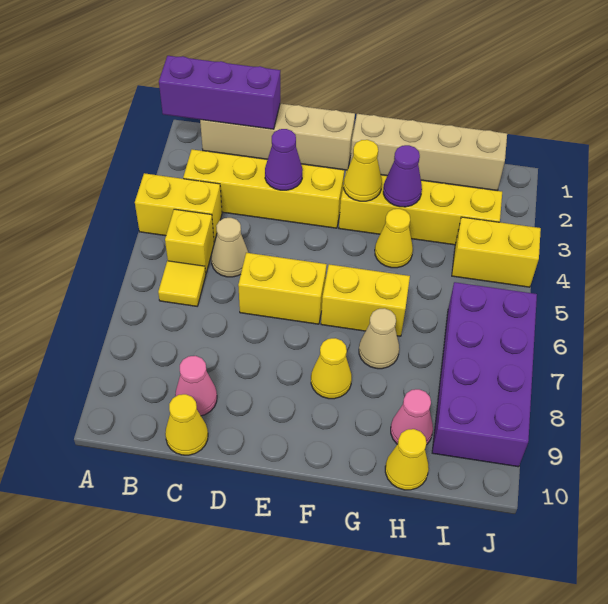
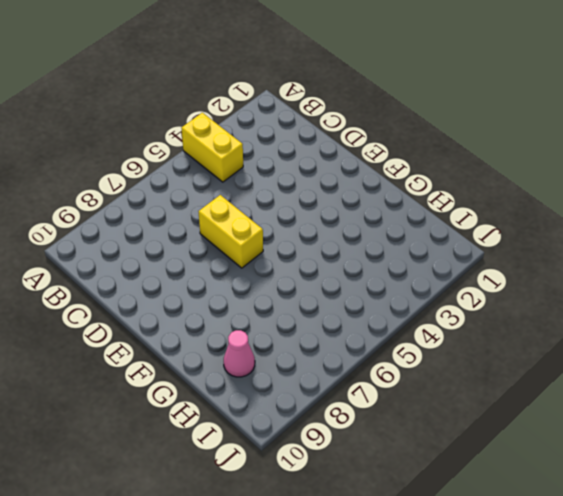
none -> tan 1x4 brick [200,103,355,170]
none -> yellow 1x4 brick [183,149,344,228]
none -> yellow 1x1 brick [165,209,214,273]

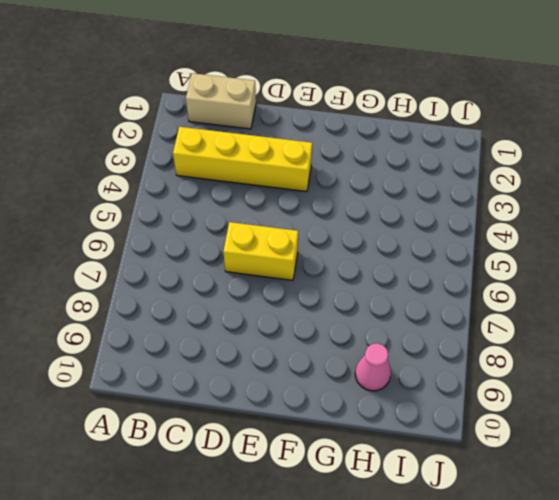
tan 1x2 brick [186,73,256,129] -> tan 1x4 brick [200,103,355,170]
none -> yellow 1x2 brick [135,173,222,242]
none -> yellow 1x1 brick [165,209,214,273]
none -> yellow 1x1 tile [158,261,206,306]

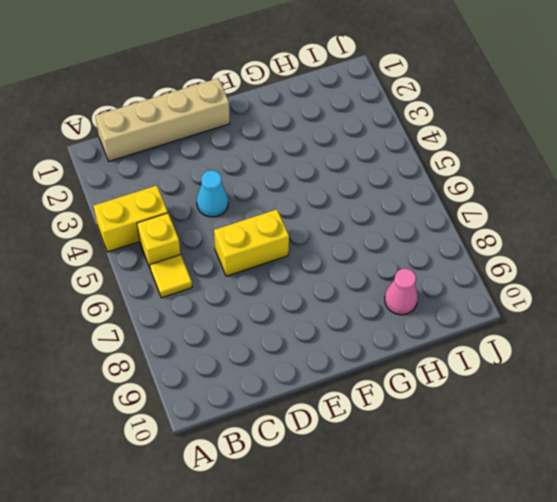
cyan 1x1 cone [197,170,228,217] -> none
none -> yellow 1x4 brick [183,149,344,228]
none -> tan 1x1 cone [211,218,248,277]
none -> pink 1x1 cone [175,356,217,416]

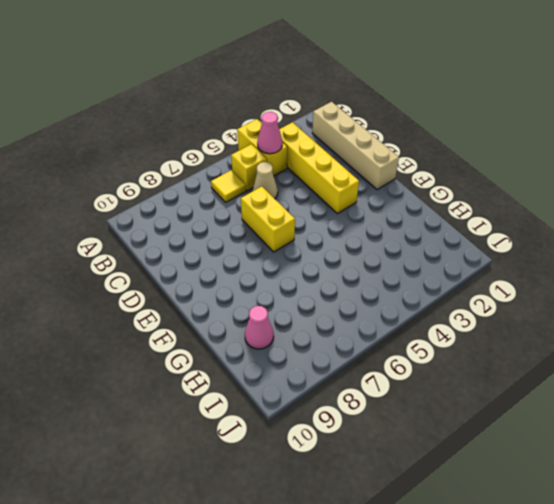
pink 1x1 cone [257,112,282,154] -> pink 1x1 cone moved to [175,356,217,416]
none -> yellow 1x1 cone [165,394,208,455]
none -> tan 1x4 brick [350,114,507,191]
none -> yellow 1x4 brick [339,170,502,245]

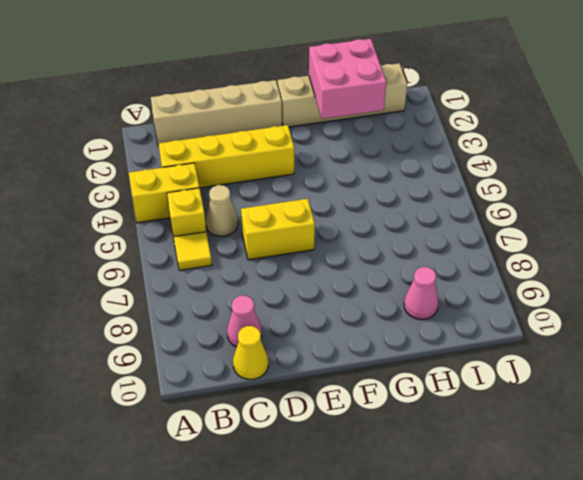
pink 2x2 brick [309,39,386,119] -> none
none -> yellow 1x4 brick [339,170,502,245]
none -> yellow 1x2 brick [321,264,410,336]
none -> yellow 1x1 cone [311,338,352,399]

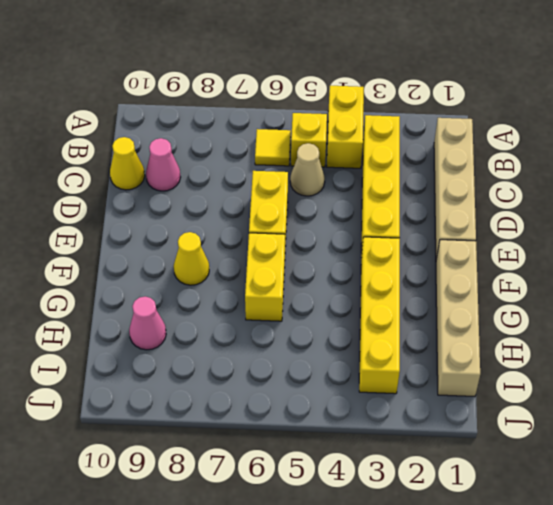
none -> yellow 1x1 cone [375,209,413,268]
none -> tan 1x1 cone [359,308,399,369]
none -> yellow 1x1 cone [385,429,429,490]

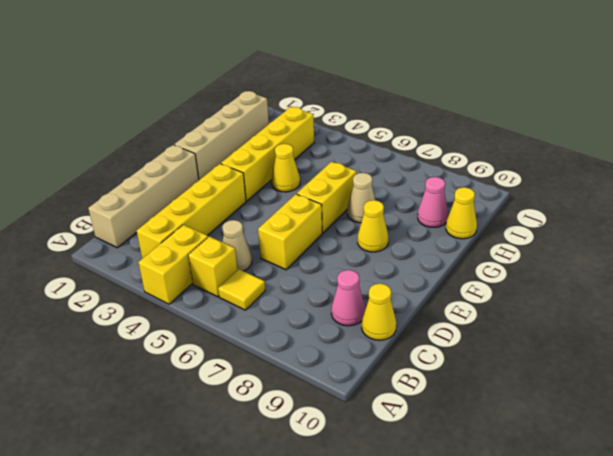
none -> yellow 1x2 brick [452,217,541,287]
none -> purple 2x4 brick [432,282,537,467]
none -> purple 1x3 brick [159,56,280,129]

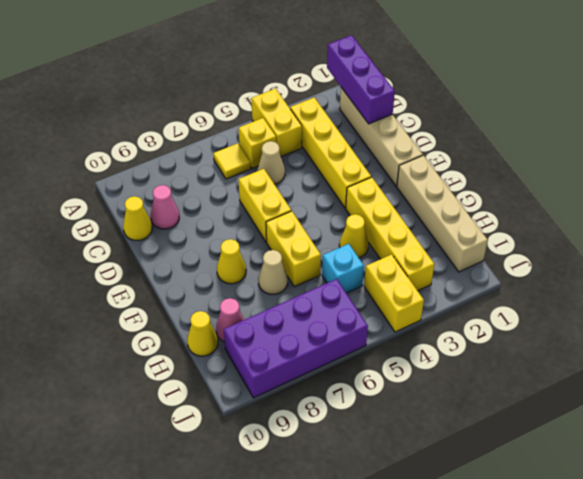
cyan 1x1 brick [322,244,364,293] -> none
none -> purple 1x1 cone [265,129,303,190]
none -> yellow 1x1 cone [344,140,382,201]
none -> purple 1x1 cone [383,145,422,207]

